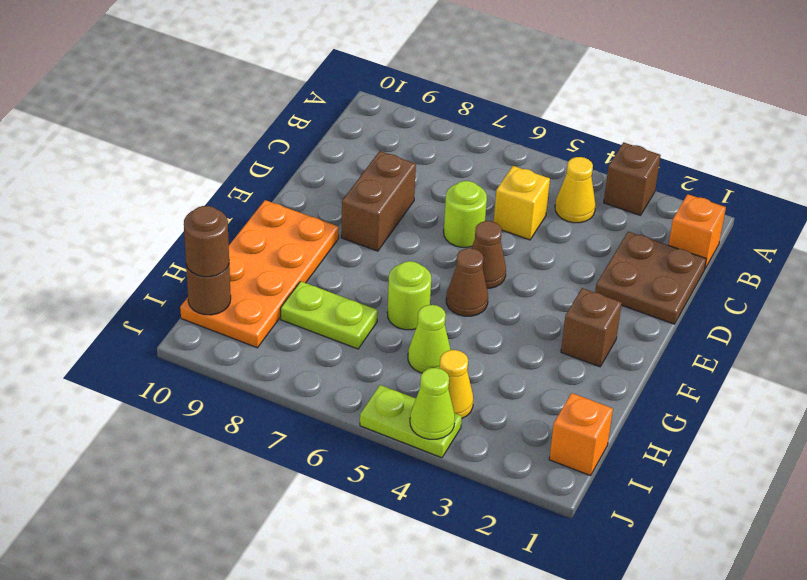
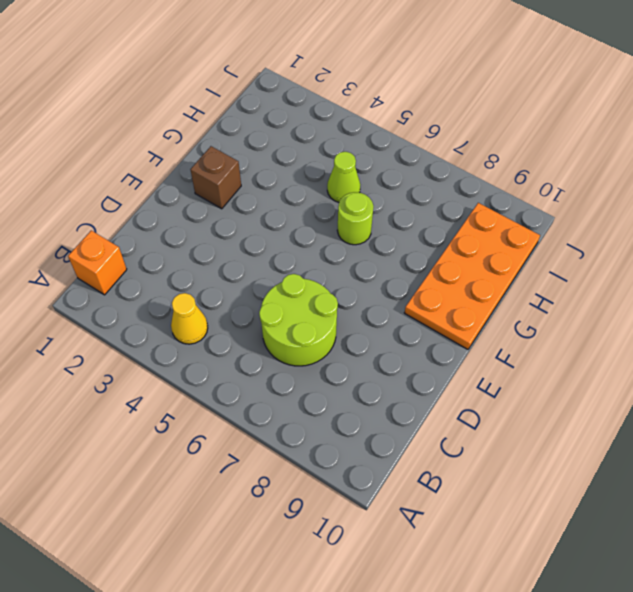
lime 2x2 round brick [259,274,338,366] -> lime 1x1 round brick [444,181,487,247]
none -> brown 1x1 brick [604,142,661,215]
none -> brown 2x2 plate [595,232,706,324]
none -> yellow 1x1 brick [494,166,550,240]

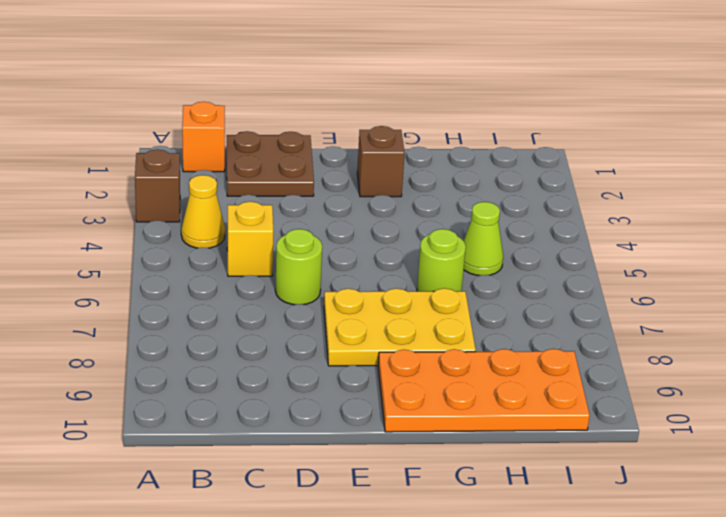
yellow 2x3 plate [324,288,476,366] -> brown 1x2 brick [341,151,416,251]
none -> brown 1x1 cone [472,221,506,288]
none -> brown 1x1 cone [446,248,488,316]
none -> lime 1x2 plate [281,281,378,349]

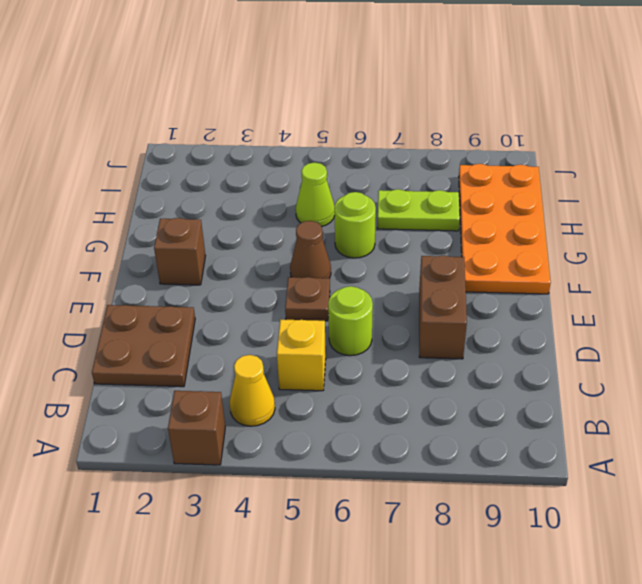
brown 1x1 plate [285,277,330,321] -> brown 1x1 cone [472,221,506,288]
none -> orange 1x1 brick [669,194,726,268]
none -> orange 1x1 brick [549,393,613,476]
none -> yellow 1x1 cone [440,350,473,418]

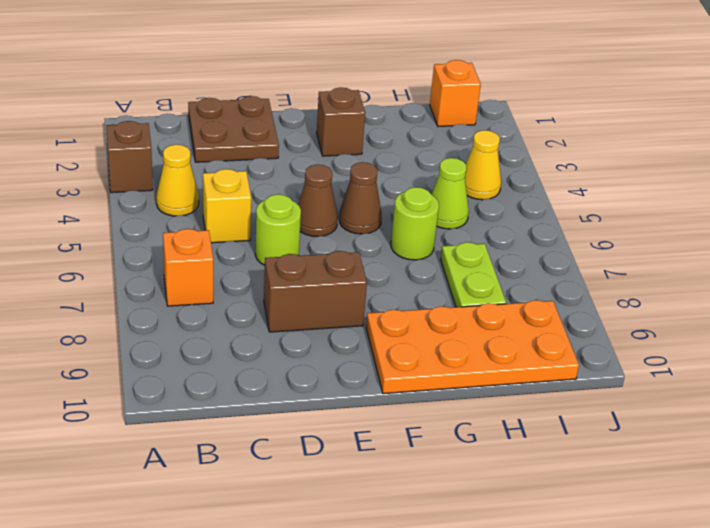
orange 1x1 brick [163,229,213,306] -> orange 1x1 brick moved to [669,194,726,268]
none -> lime 1x2 plate [360,385,462,458]
none -> brown 1x1 round brick [186,265,231,315]
none -> lime 1x1 cone [410,368,455,439]

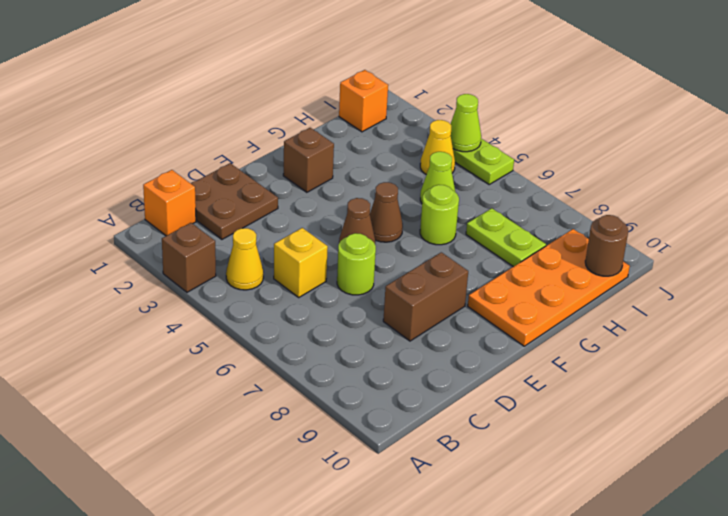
none -> brown 1x1 round brick [184,206,229,277]

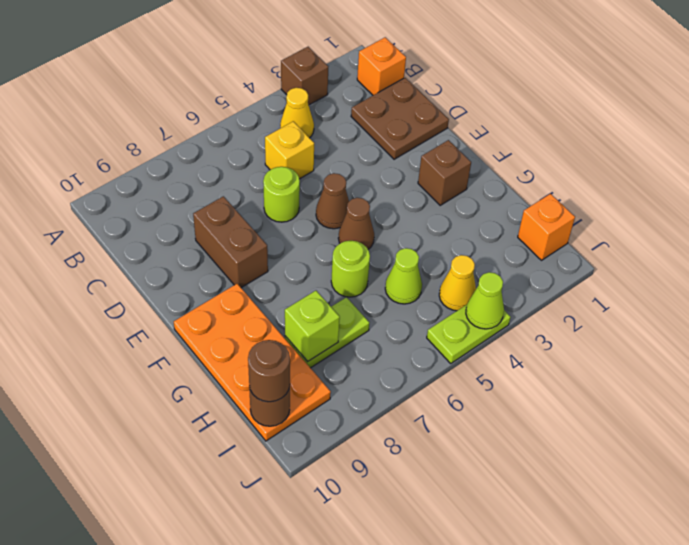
lime 1x1 brick [285,291,340,361] -> none

